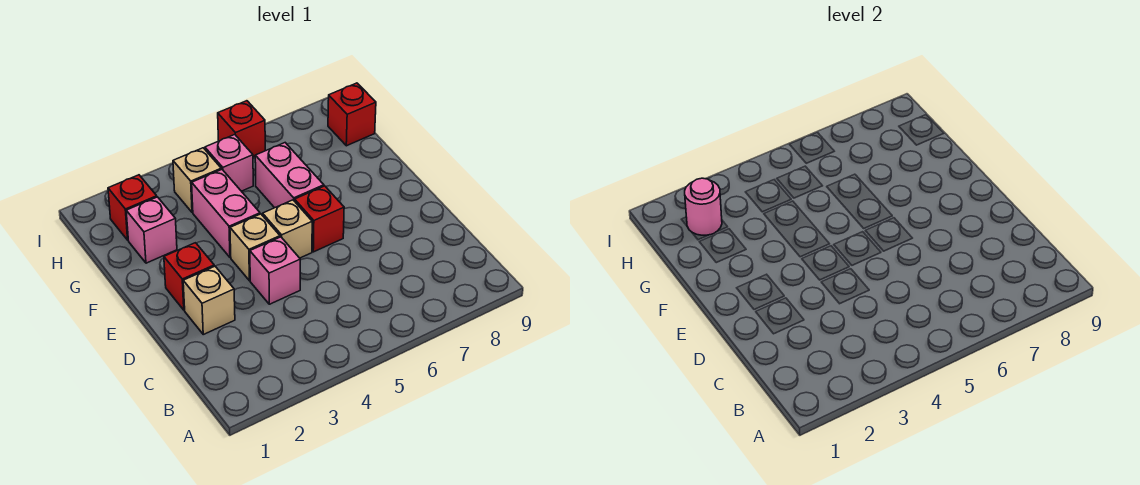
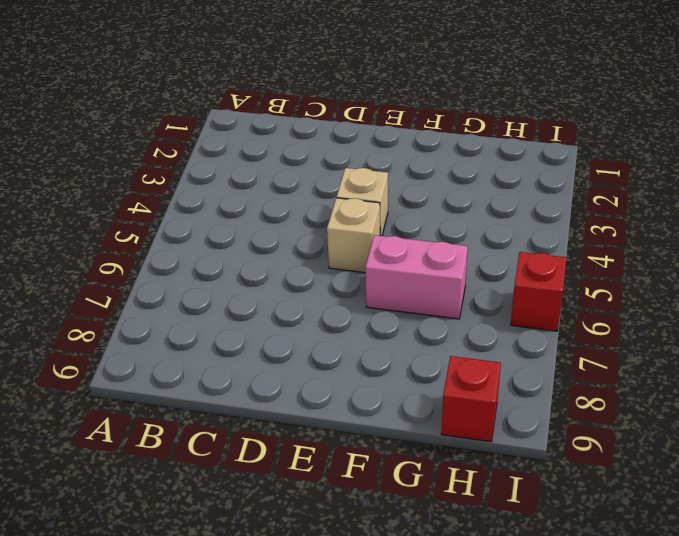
none -> tan 1x1 brick [183,266,235,334]
none -> pink 1x1 brick [250,237,300,304]
none -> red 1x1 brick [164,243,214,310]

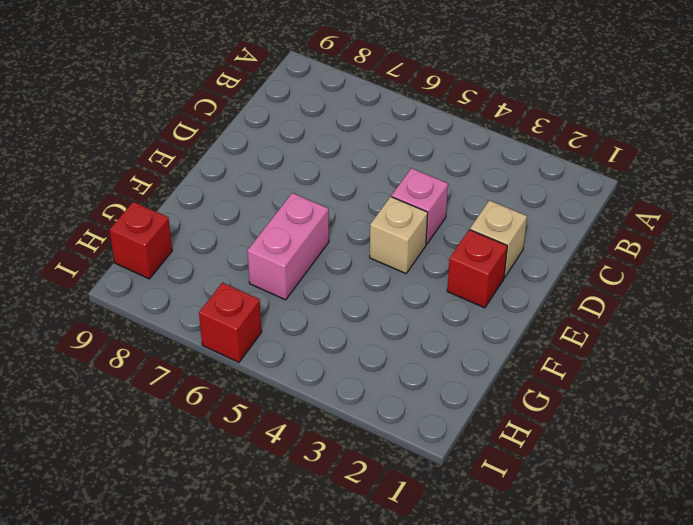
none -> tan 1x1 brick [263,200,312,258]
none -> red 1x1 brick [295,186,344,252]
none -> pink 1x2 brick [192,169,260,257]

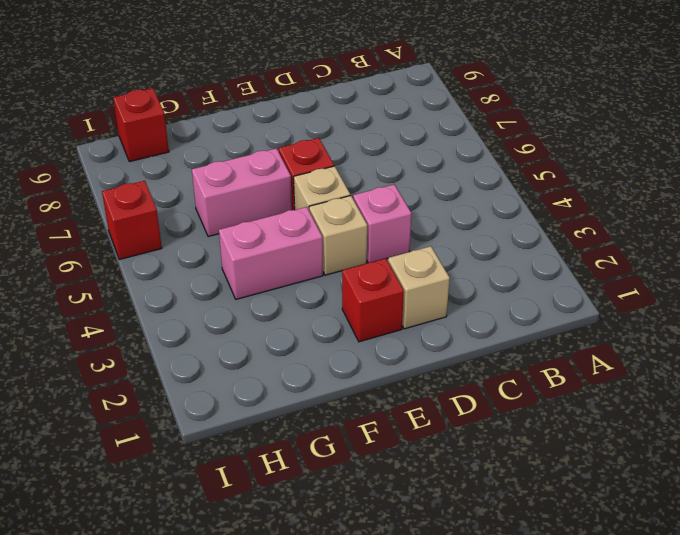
none -> pink 1x1 brick [126,197,177,263]
none -> red 1x1 brick [108,175,157,240]
none -> tan 1x1 brick [173,148,221,212]

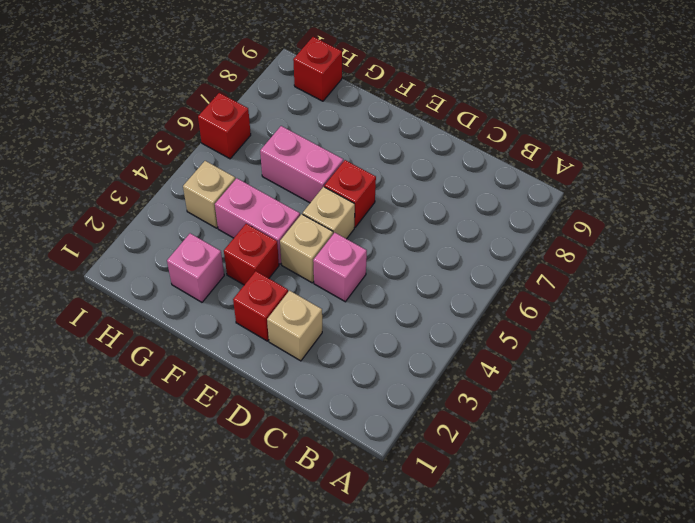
red 1x1 brick [224,224,279,285] -> red 1x1 brick moved to [108,175,157,240]
none -> pink 1x1 brick [205,135,253,191]
none -> pink 1x1 round brick [685,178,722,235]

